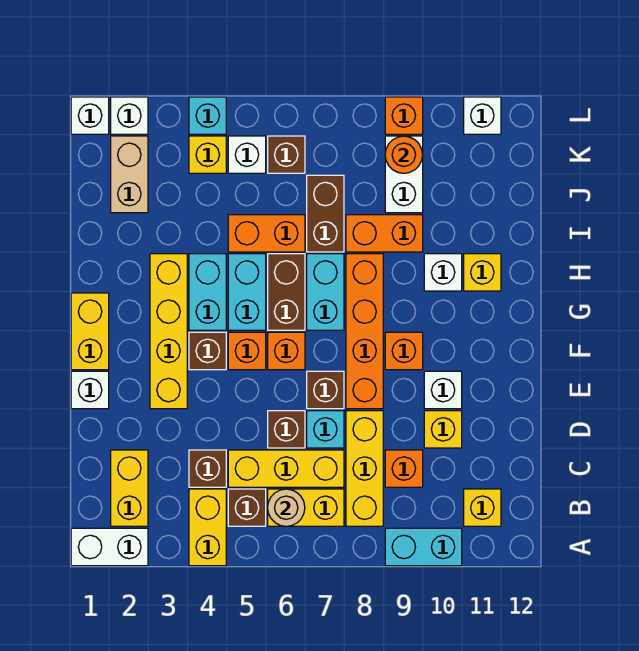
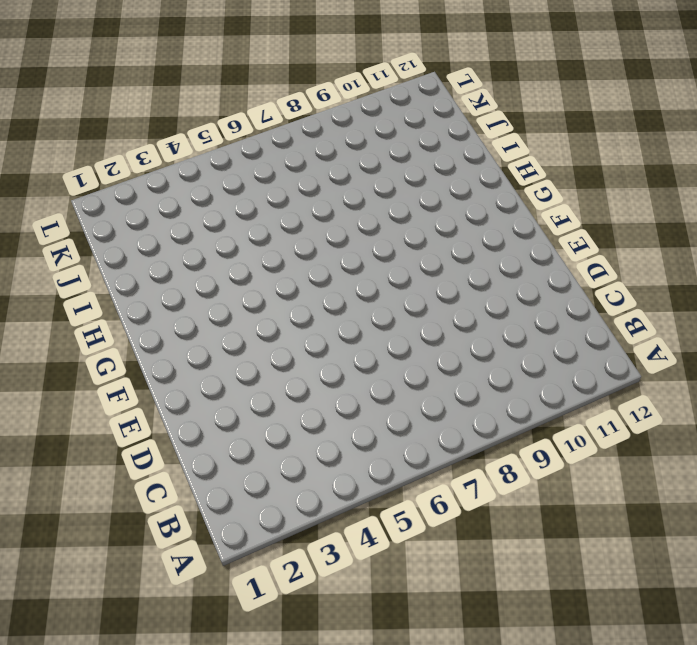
none -> white 1x2 brick [71,528,148,566]
none -> yellow 1x2 brick [189,489,226,566]
none -> cyan 1x2 brick [385,528,462,566]
none -> yellow 1x2 brick [111,450,148,526]

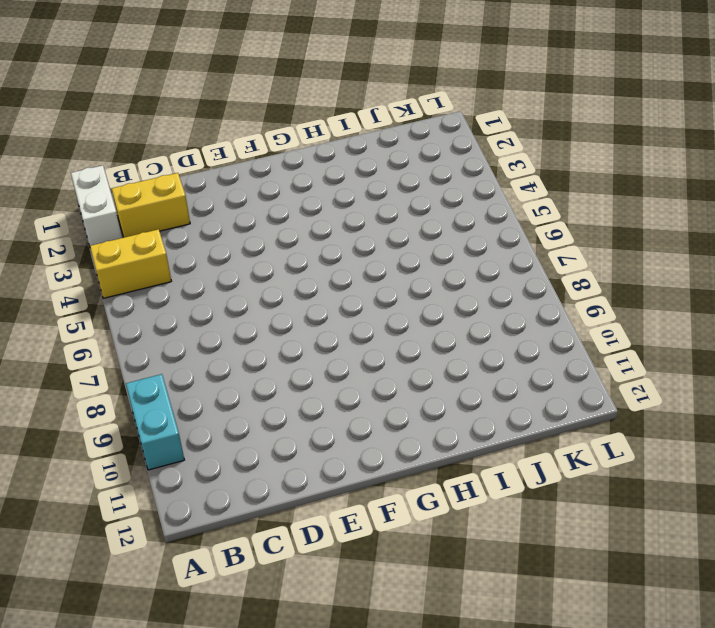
none -> brown 1x1 brick [228,489,266,526]
none -> yellow 1x2 brick [268,489,344,526]
none -> yellow 1x3 brick [346,411,383,526]
none -> yellow 1x1 brick [464,489,501,526]

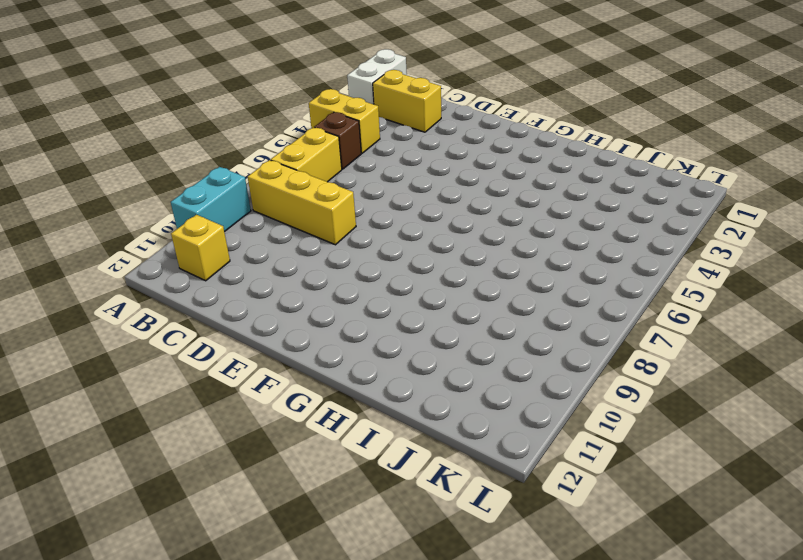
none -> brown 1x1 brick [189,450,226,487]
none -> yellow 1x3 brick [228,450,344,487]
none -> orange 1x1 brick [385,450,423,487]
none -> brown 1x1 brick [268,411,305,448]

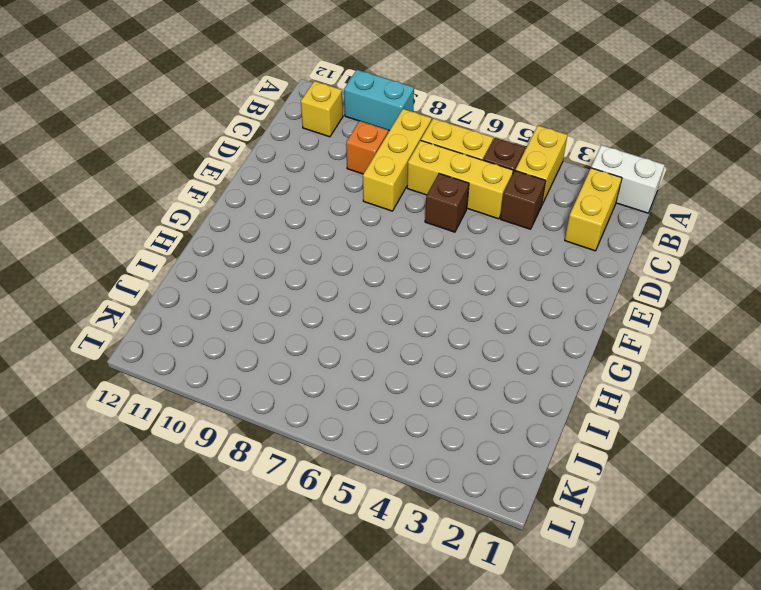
none -> cyan 1x1 brick [307,411,344,448]
none -> yellow 1x1 brick [424,411,462,448]
none -> white 1x1 brick [71,371,109,409]
none -> yellow 1x4 brick [150,254,187,409]

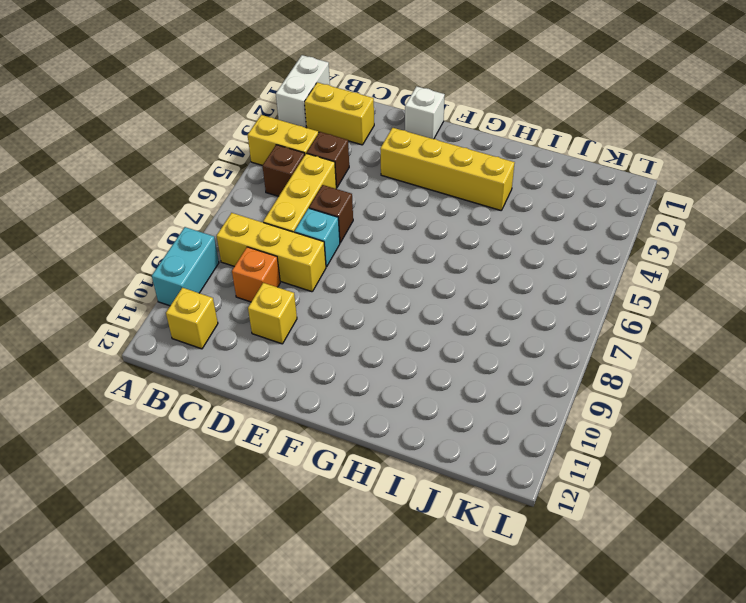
none -> yellow 1x2 brick [268,489,344,526]
none -> brown 1x1 brick [307,371,344,409]
none -> orange 1x4 brick [346,254,383,409]
none -> white 1x1 brick [424,371,462,409]

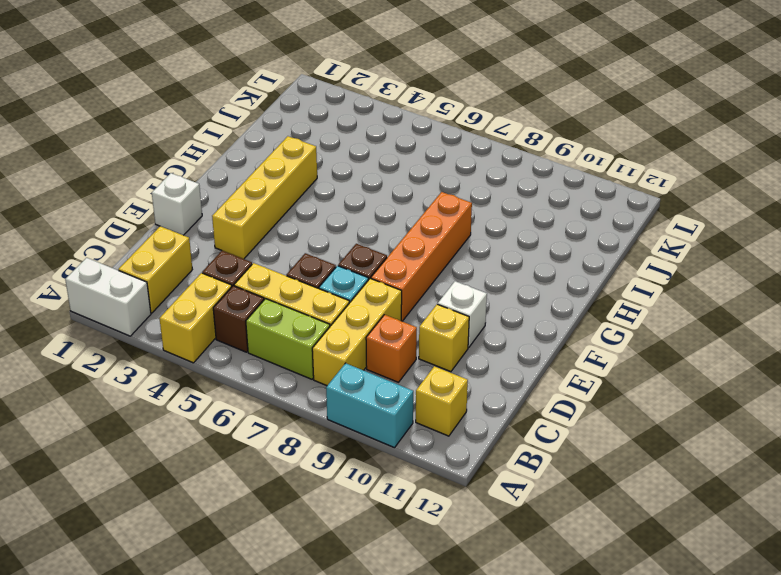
lime 1x2 brick [246,299,330,379] -> yellow 1x2 brick [268,489,344,526]
none -> yellow 1x2 brick [71,293,109,370]
none -> brown 1x1 brick [189,332,226,370]
none -> orange 1x1 brick [228,332,266,370]
none -> orange 1x1 brick [268,332,305,370]

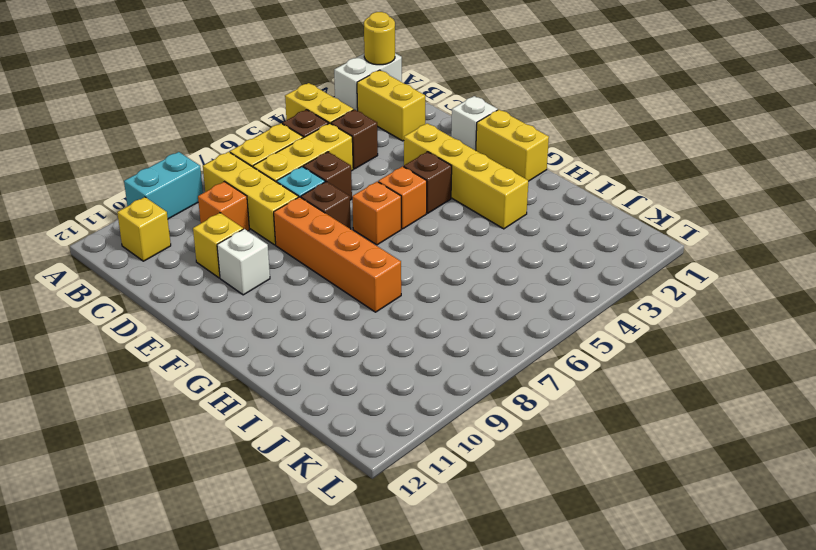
yellow 1x1 round brick [364,12,395,65] -> none
none -> orange 1x1 brick [385,332,423,370]
none -> cyan 1x2 brick [189,254,226,330]
none -> cyan 1x2 brick [228,254,266,330]
none -> brown 1x2 brick [268,254,305,330]

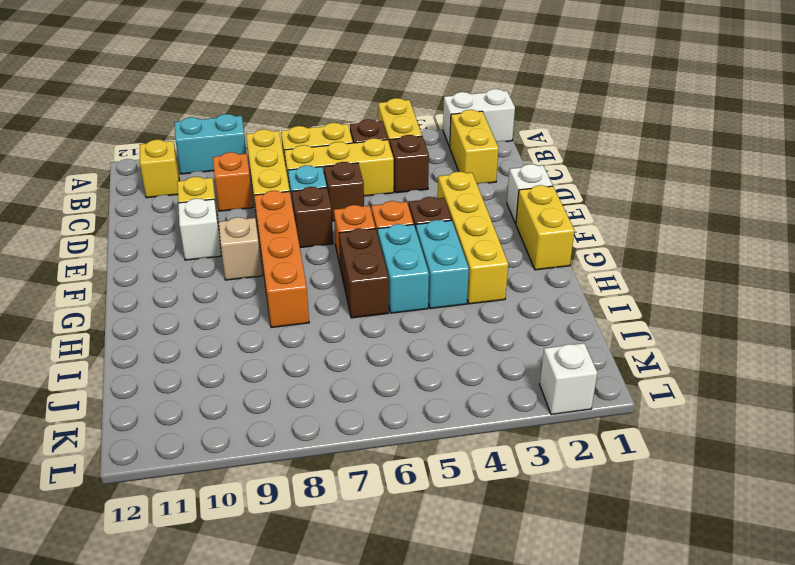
tan 1x1 brick [219,217,262,280] -> orange 1x1 brick [385,332,423,370]
none -> cyan 1x2 brick [307,254,344,330]
none -> white 1x1 brick [424,254,462,291]
none -> yellow 1x1 brick [464,254,501,291]
none -> orange 1x2 brick [228,215,305,252]

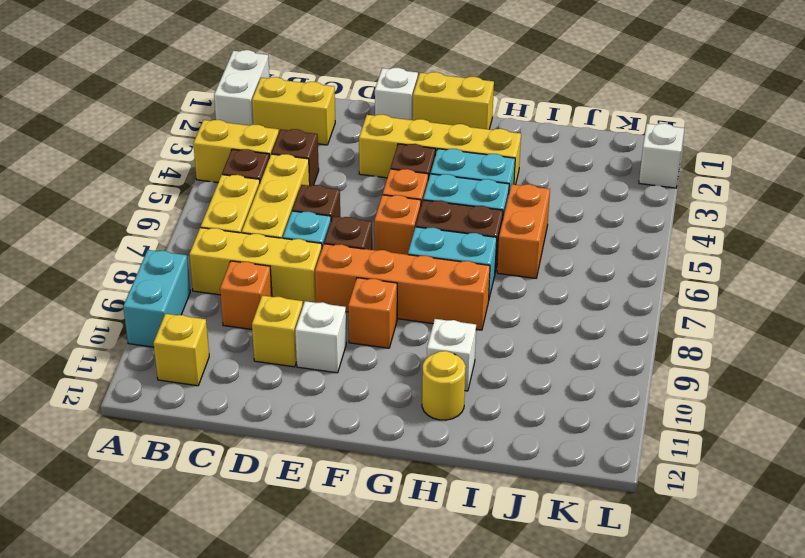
yellow 1x1 round brick [422,351,466,420] -> yellow 1x1 brick [464,254,501,291]
none -> brown 1x2 brick [307,175,344,252]
none -> orange 1x2 brick [346,215,423,252]
none -> tan 1x2 brick [111,136,148,213]
none -> white 1x2 brick [385,136,423,213]

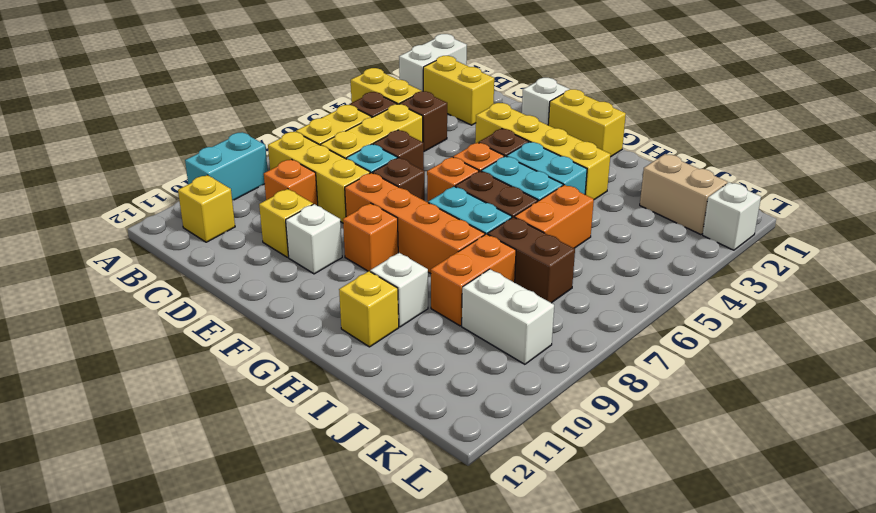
none -> yellow 1x1 brick [189,136,226,173]
none -> white 1x1 brick [228,136,266,173]
none -> brown 1x1 brick [268,136,305,173]
none -> white 1x1 brick [71,97,109,134]

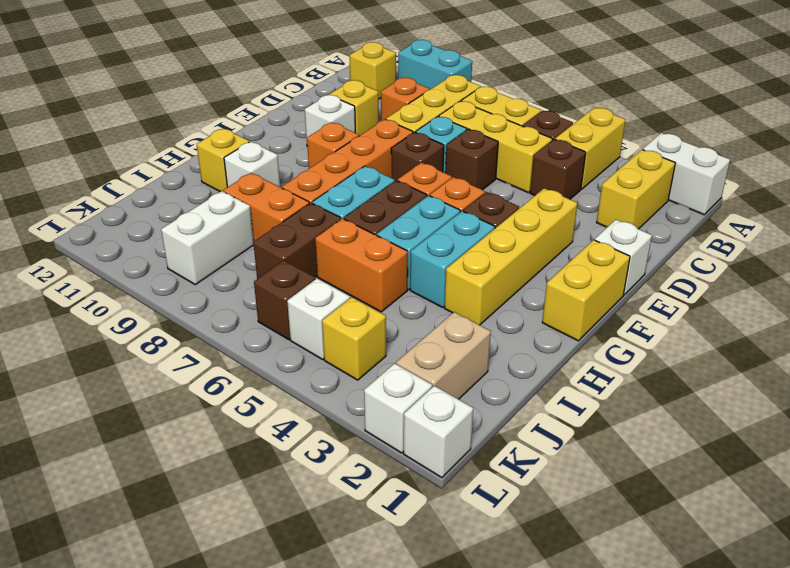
none -> cyan 1x1 brick [189,97,226,134]
none -> orange 1x1 brick [385,97,423,134]
none -> white 1x1 brick [464,97,501,134]
none -> tan 1x1 round brick [268,489,305,526]

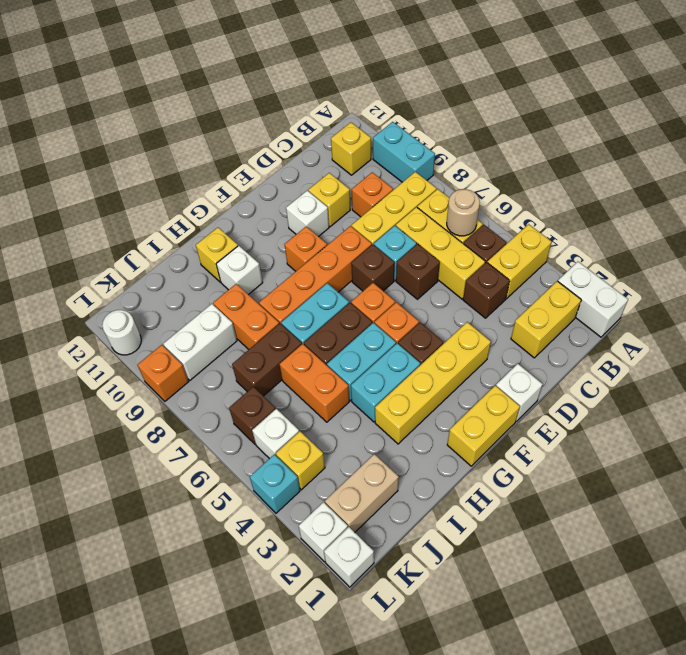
white 1x1 round brick [102,310,141,355] -> white 1x1 brick [464,97,501,134]
none -> orange 1x1 round brick [385,136,423,173]

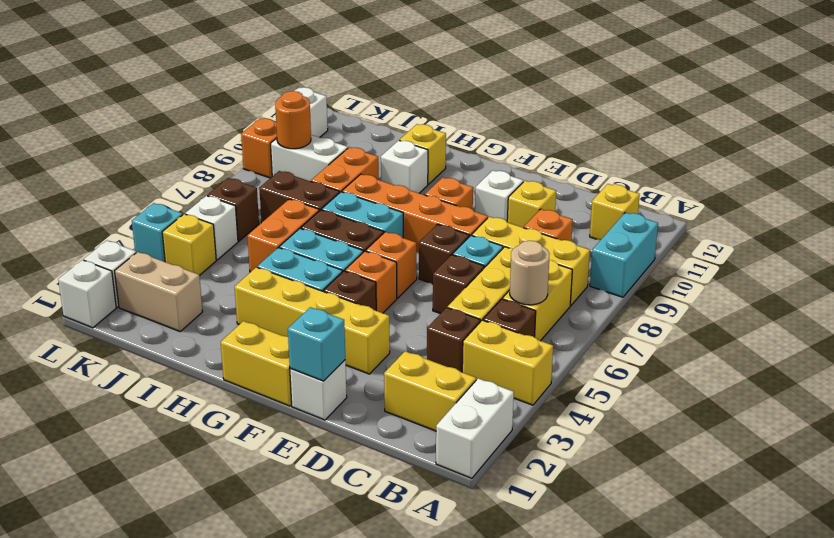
cyan 1x1 brick [288,307,345,381] -> none

